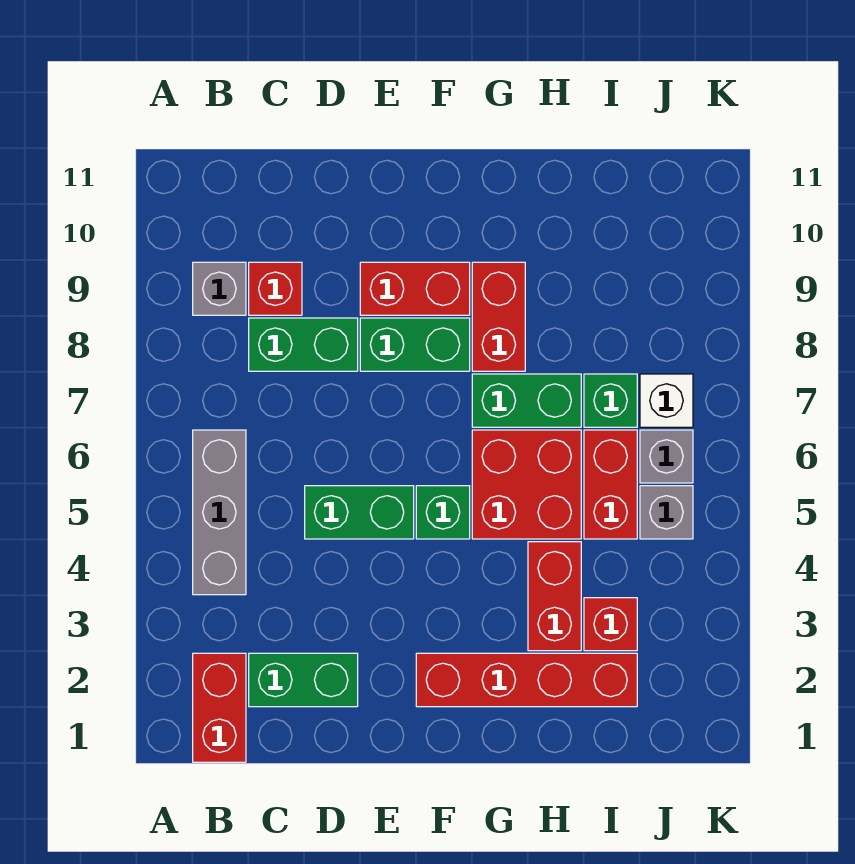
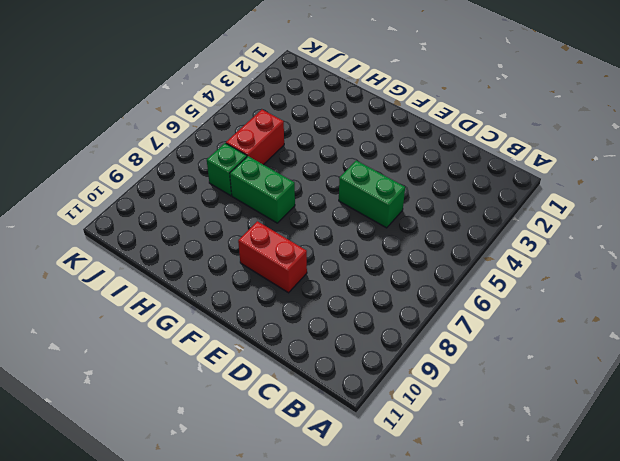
none -> red 1x2 brick [193,653,246,762]
none -> grey 1x3 brick [193,430,246,595]
none -> grey 1x1 brick [193,262,246,315]

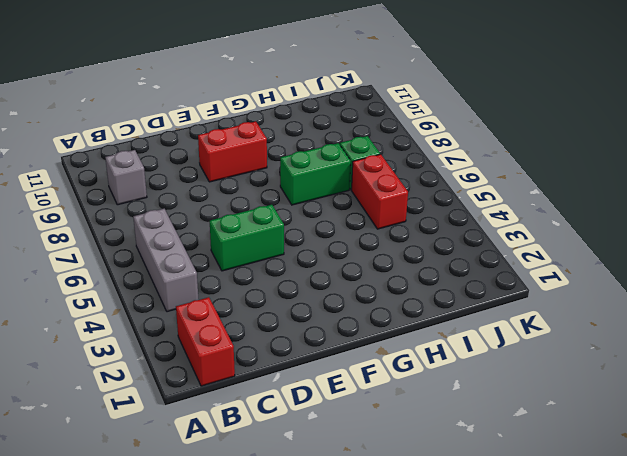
none -> green 1x2 brick [249,653,358,707]
none -> green 1x2 brick [249,318,358,371]
none -> red 1x1 brick [249,262,302,315]

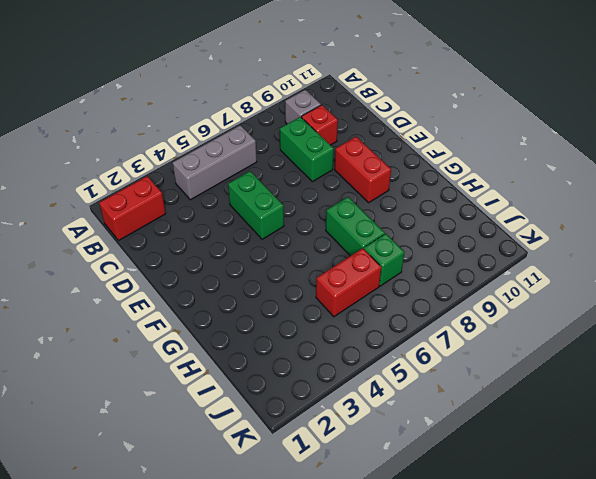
none -> green 1x2 brick [249,653,358,707]
none -> green 1x2 brick [360,318,470,371]
none -> red 1x4 brick [416,653,637,707]

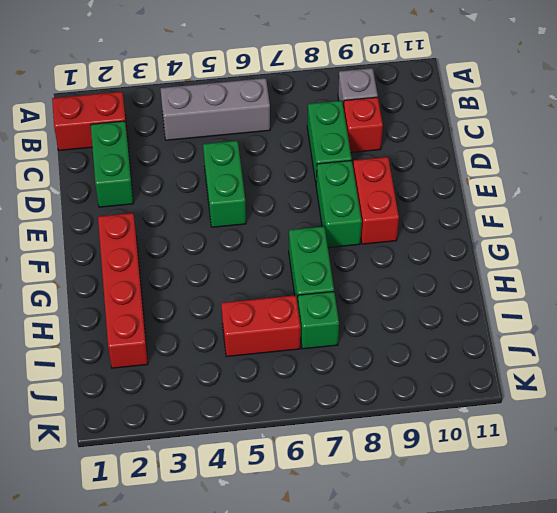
none -> green 1x1 brick [416,486,470,539]
none -> red 2x2 brick [472,430,581,539]
none -> red 1x2 brick [472,262,525,371]

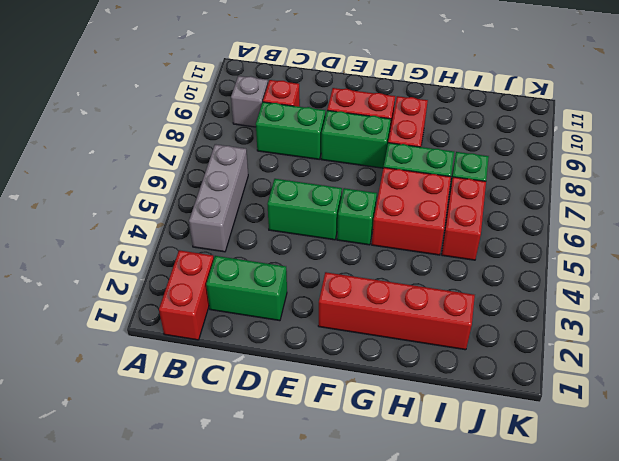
none -> red 1x2 brick [528,542,581,651]
none -> red 1x1 brick [584,598,637,651]
none -> grey 1x1 brick [640,486,693,539]

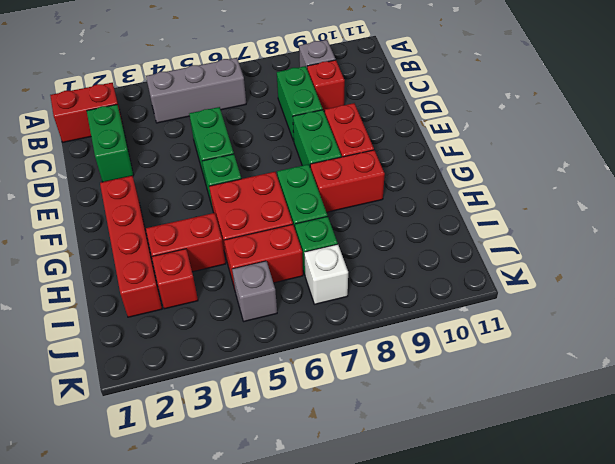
none -> grey 1x1 brick [640,430,693,483]

